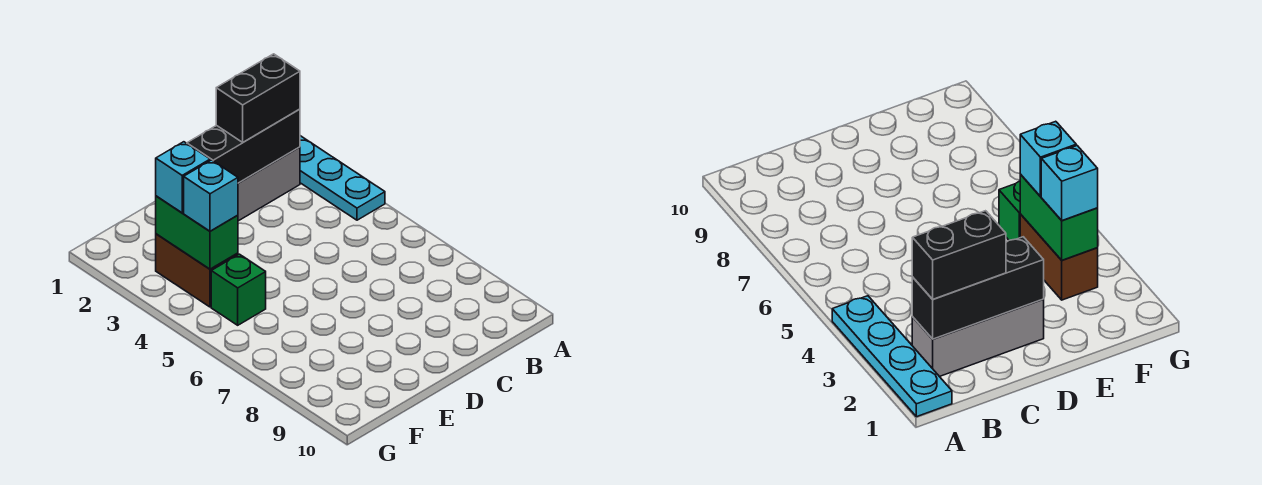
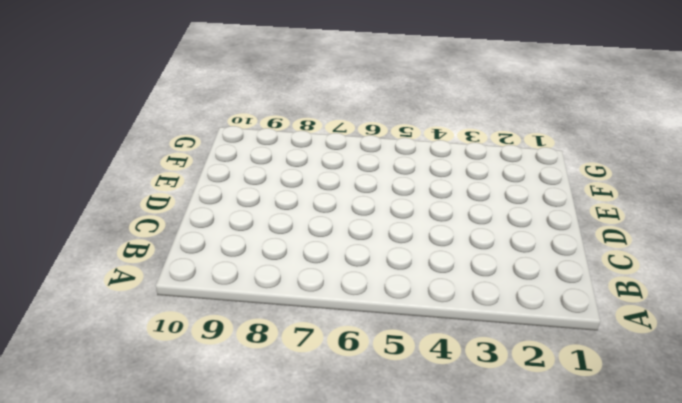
none -> cyan 1x4 plate [300,136,385,220]
none -> grey 1x3 brick [238,147,300,221]

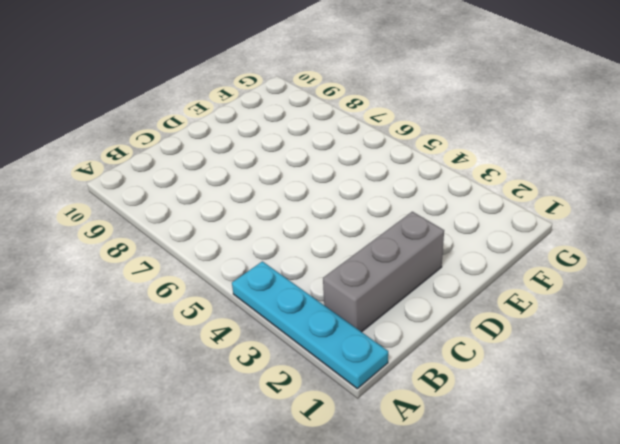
none -> brown 1x2 brick [156,234,238,307]
none -> green 1x1 brick [211,254,266,325]

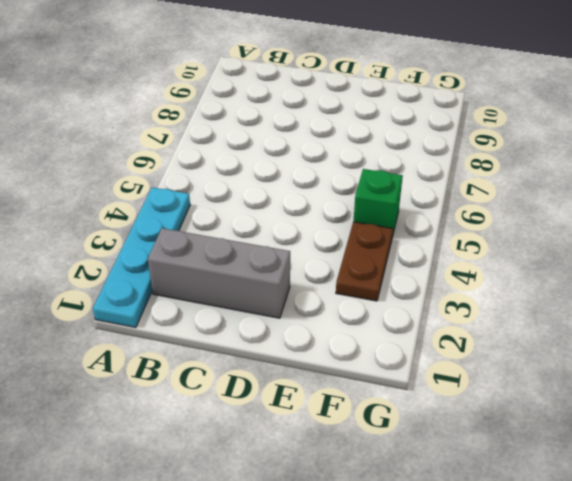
brown 1x2 plate [336,222,393,301] -> brown 1x2 brick [156,234,238,307]
none -> black 1x3 brick [187,109,300,183]
none -> green 1x2 brick [156,196,238,269]

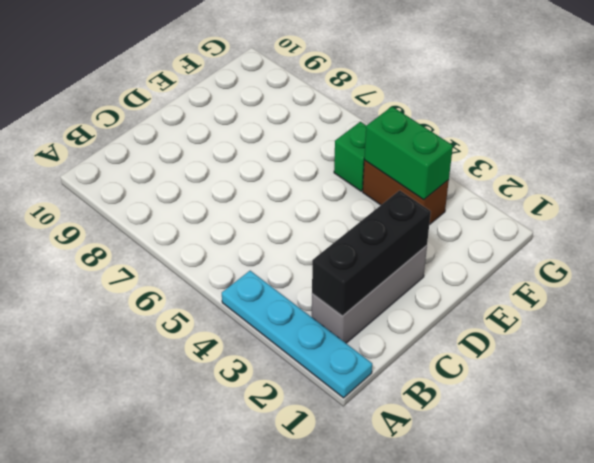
none -> black 1x2 brick [216,54,300,142]
none -> cyan 1x1 brick [156,142,210,213]

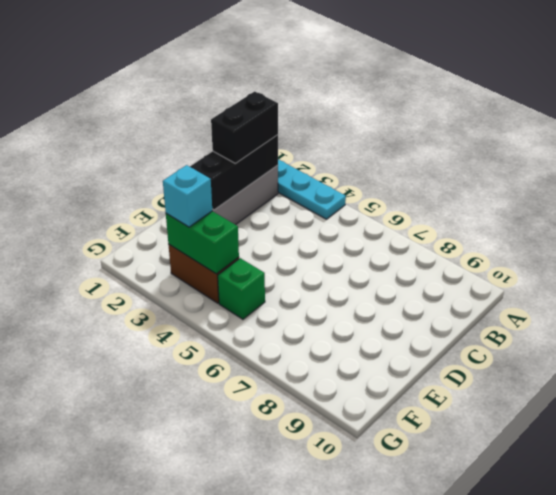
none -> cyan 1x1 brick [184,160,238,231]

